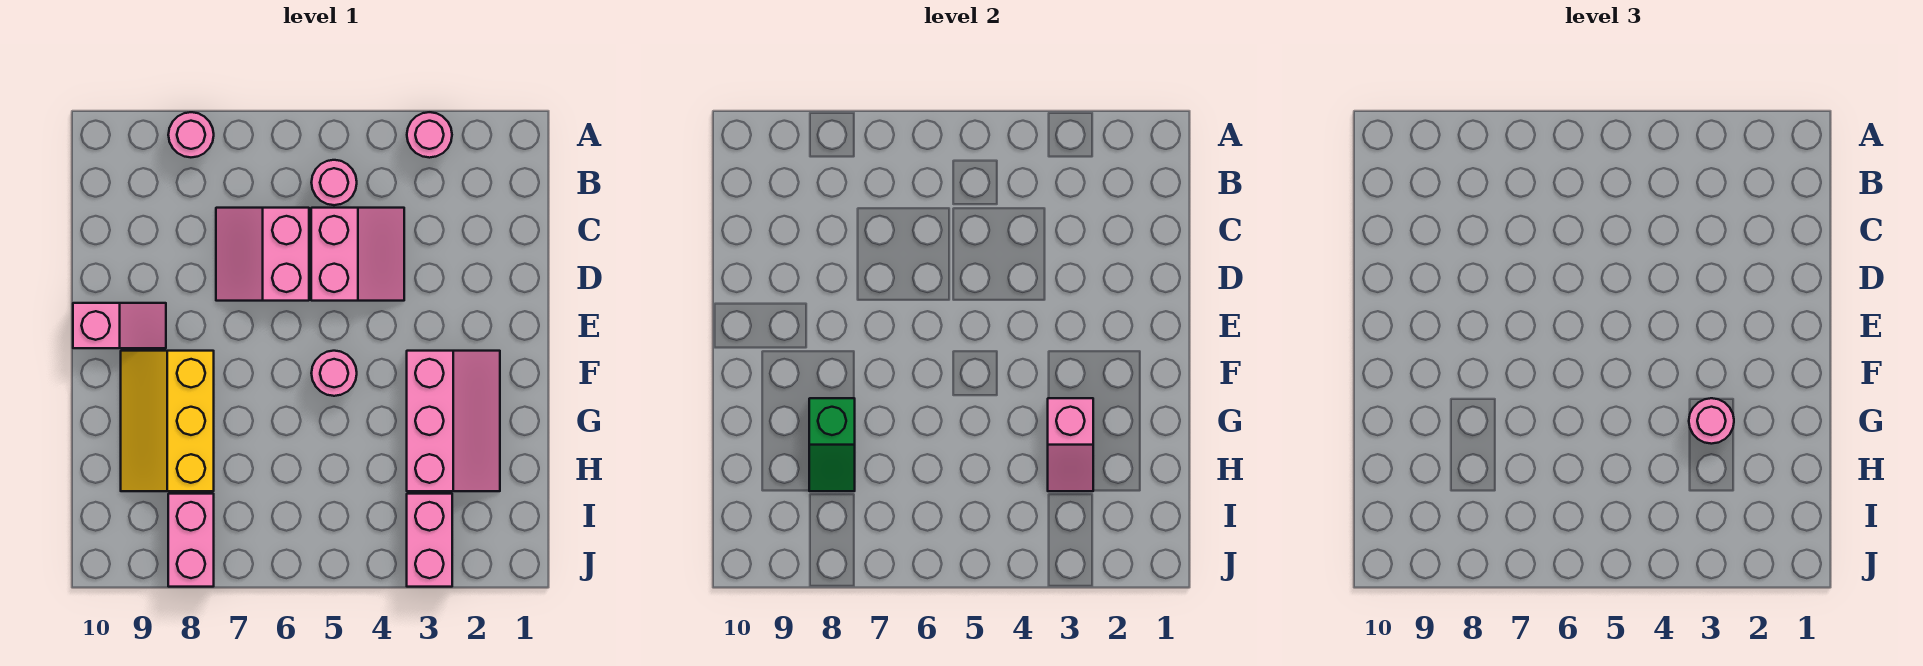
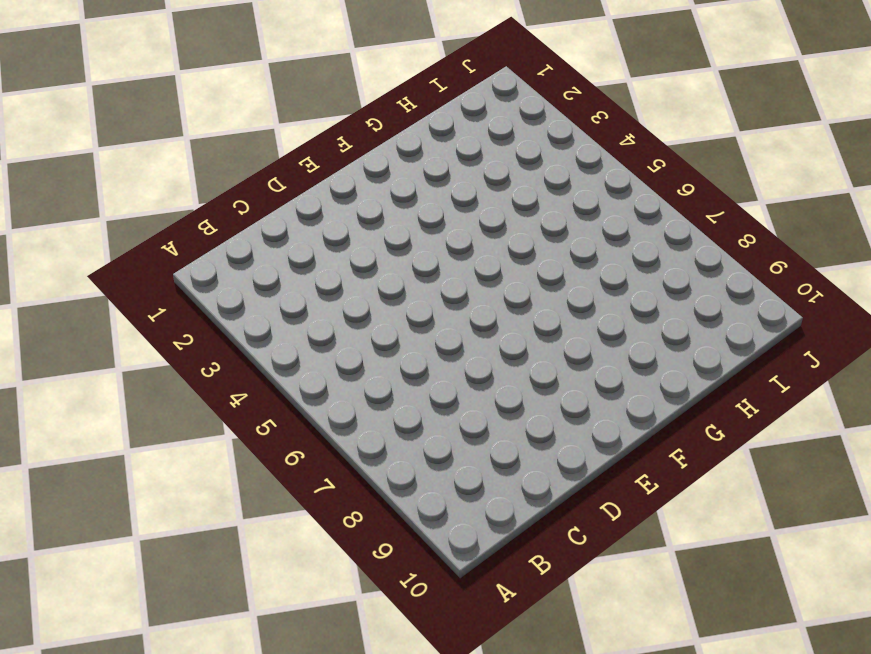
none -> pink 1x1 round brick [407,112,452,158]
none -> pink 1x1 round brick [168,112,214,157]
none -> pink 1x1 round brick [311,160,357,205]

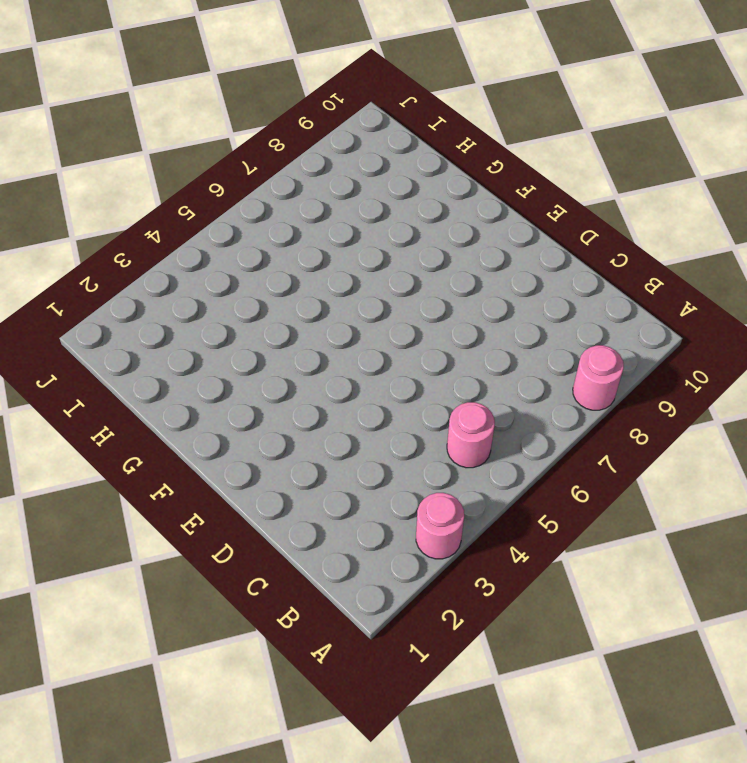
none -> pink 2x2 slope [311,208,404,301]
none -> pink 2x2 slope [216,208,309,301]
none -> pink 1x2 slope [73,303,166,348]

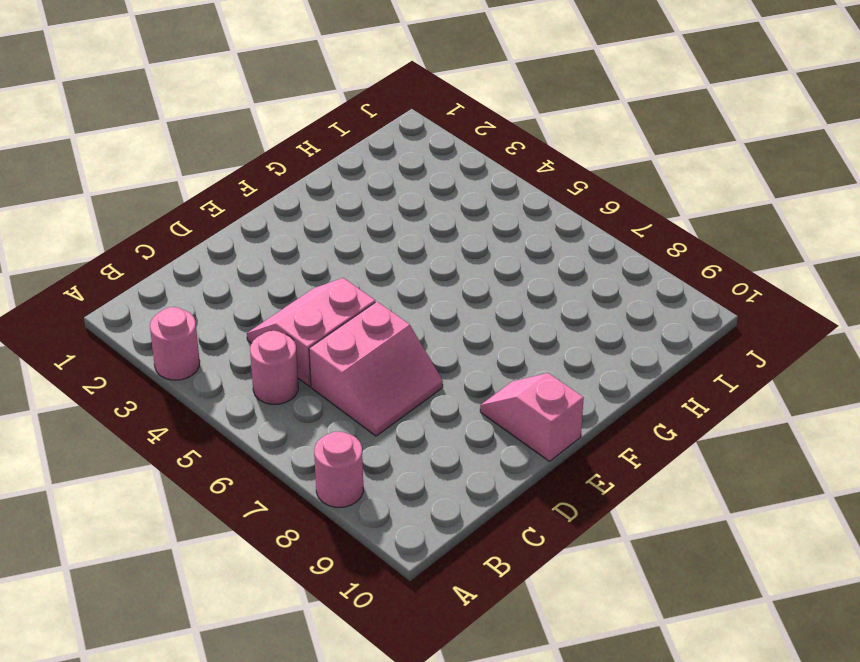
none -> pink 2x3 slope [407,351,500,491]
none -> pink 1x1 round brick [311,351,357,396]
none -> yellow 2x3 slope [121,351,214,491]

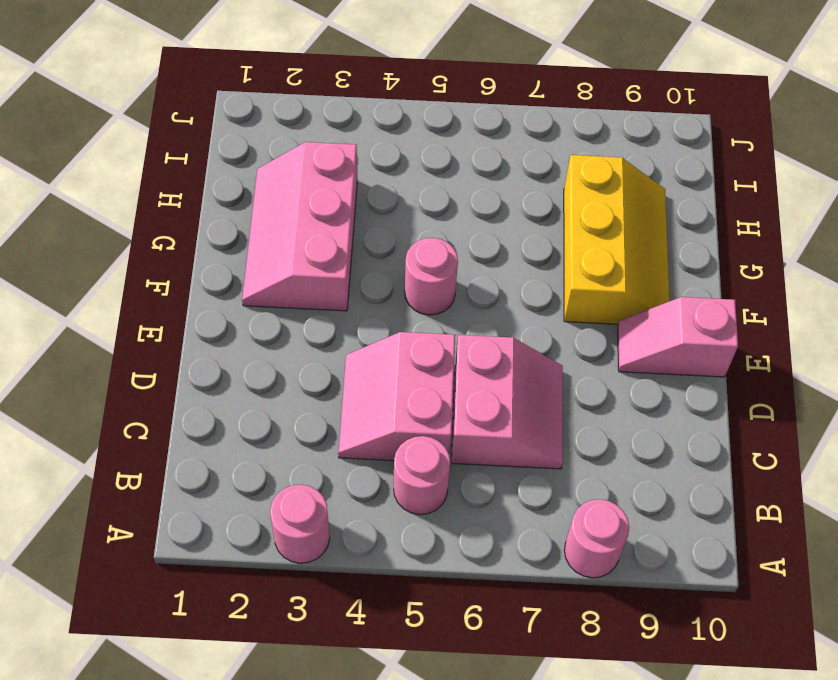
none -> pink 1x2 brick [407,494,452,587]
none -> pink 1x2 brick [168,494,214,587]
none -> pink 1x2 slope [1048,398,1093,491]

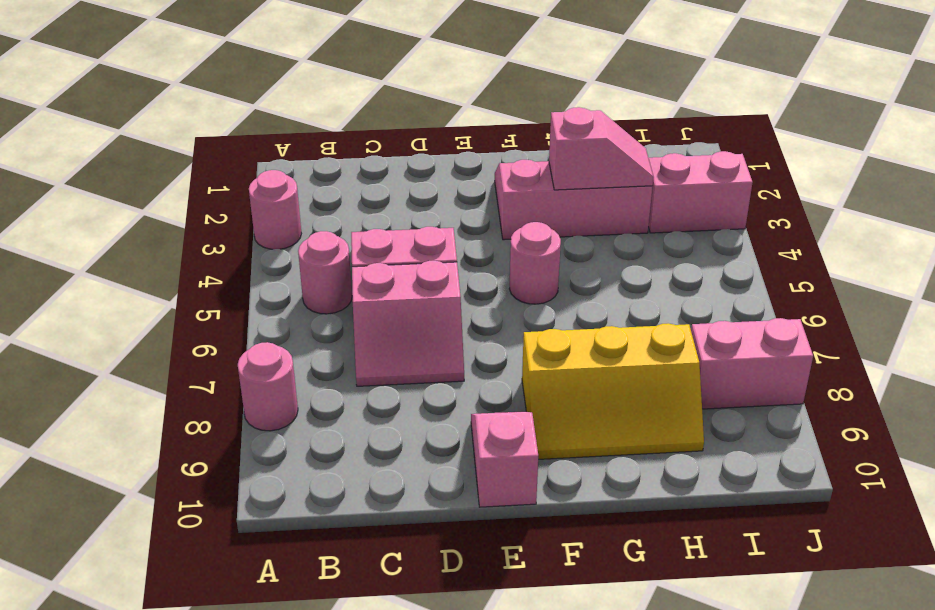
none -> green 1x2 slope [809,398,855,491]
none -> pink 1x1 round brick [1689,398,1734,444]

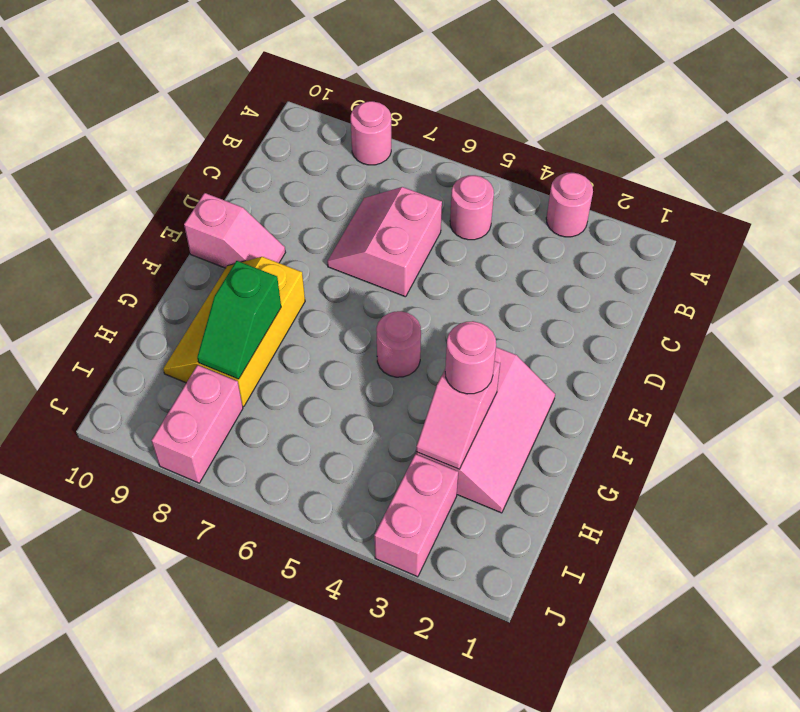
none -> pink 2x2 slope [311,208,404,301]

